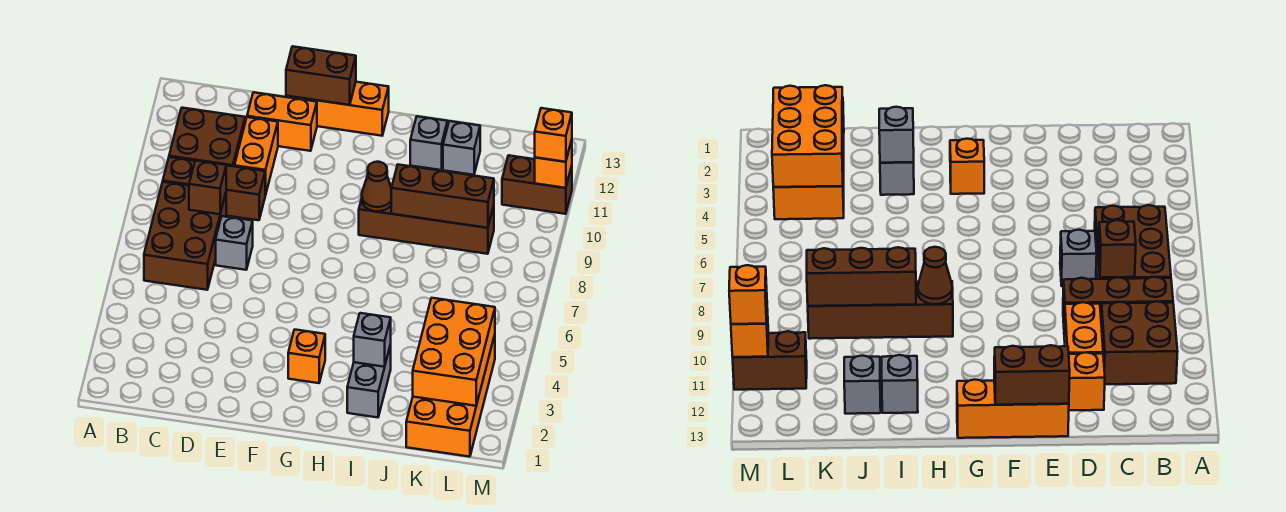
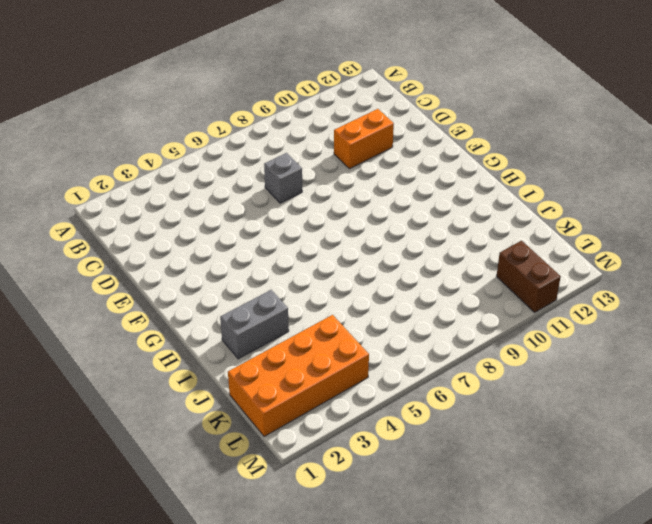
none -> brown 2x3 brick [144,182,226,290]
none -> brown 1x3 brick [163,157,265,220]
none -> brown 2x2 brick [169,108,245,166]

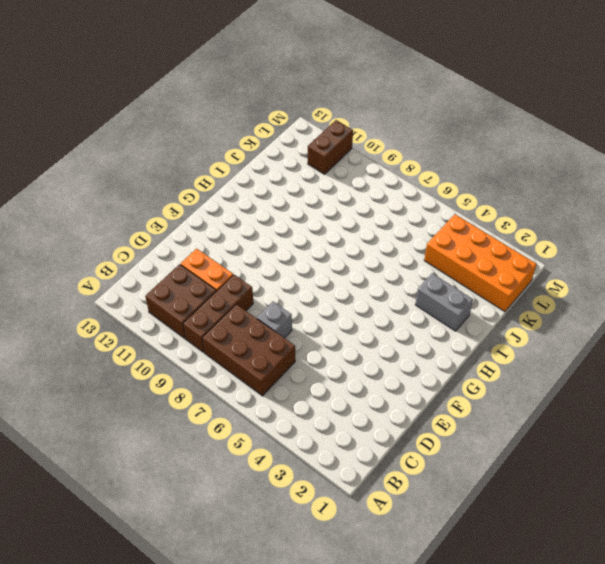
none -> orange 1x2 brick [247,92,317,151]
none -> orange 1x3 brick [286,82,389,136]
none -> orange 1x1 brick [288,330,325,383]

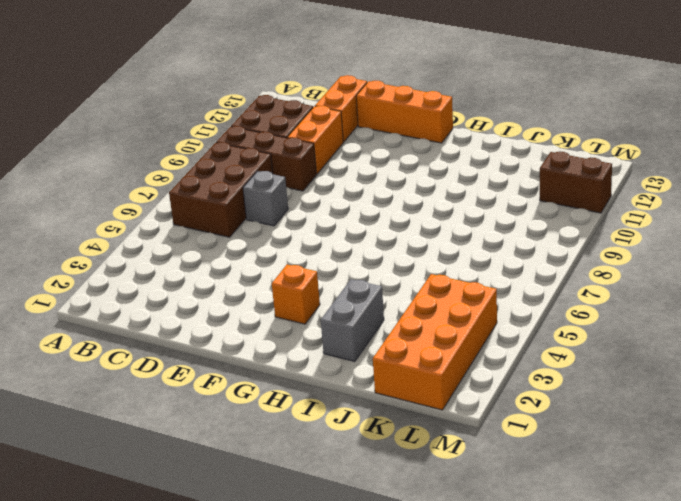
orange 1x2 brick [315,75,367,142] -> orange 1x2 brick turned to [247,92,317,151]
none -> brown 1x4 brick [359,199,494,254]
none -> grey 1x1 brick [410,116,448,170]
none -> grey 1x1 brick [443,121,480,175]

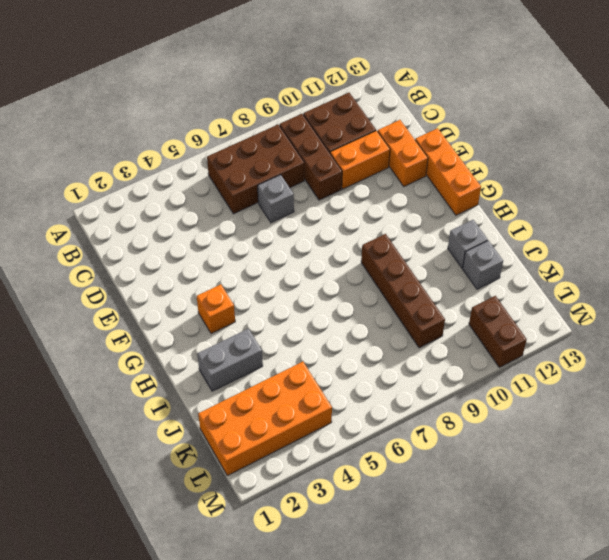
none -> brown 1x1 brick [189,161,226,214]
none -> brown 1x2 brick [286,46,356,105]
none -> brown 1x1 cone [362,162,391,211]

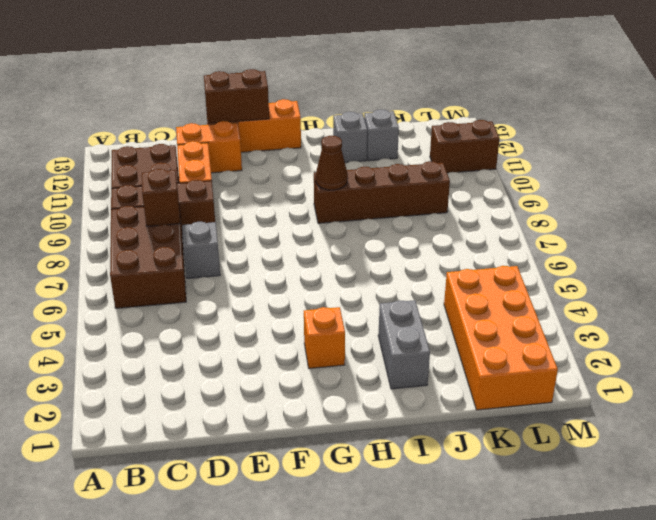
none -> grey 1x1 brick [354,313,391,367]
none -> brown 1x3 brick [391,165,494,228]
none -> orange 2x3 brick [413,298,495,406]

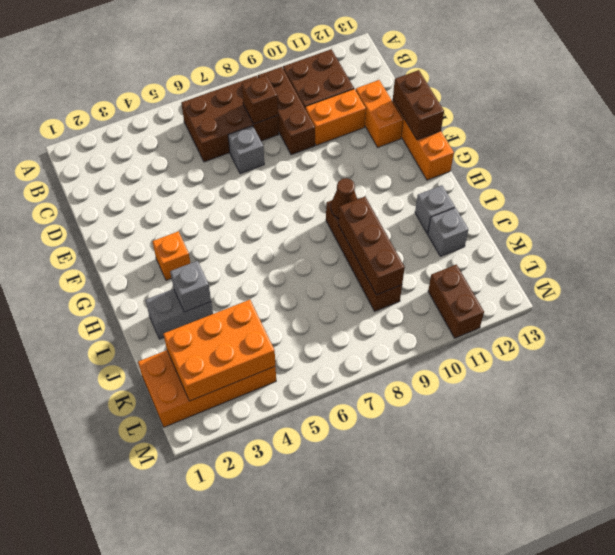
none -> orange 1x1 brick [535,140,572,188]
none -> orange 1x1 brick [535,108,572,162]

